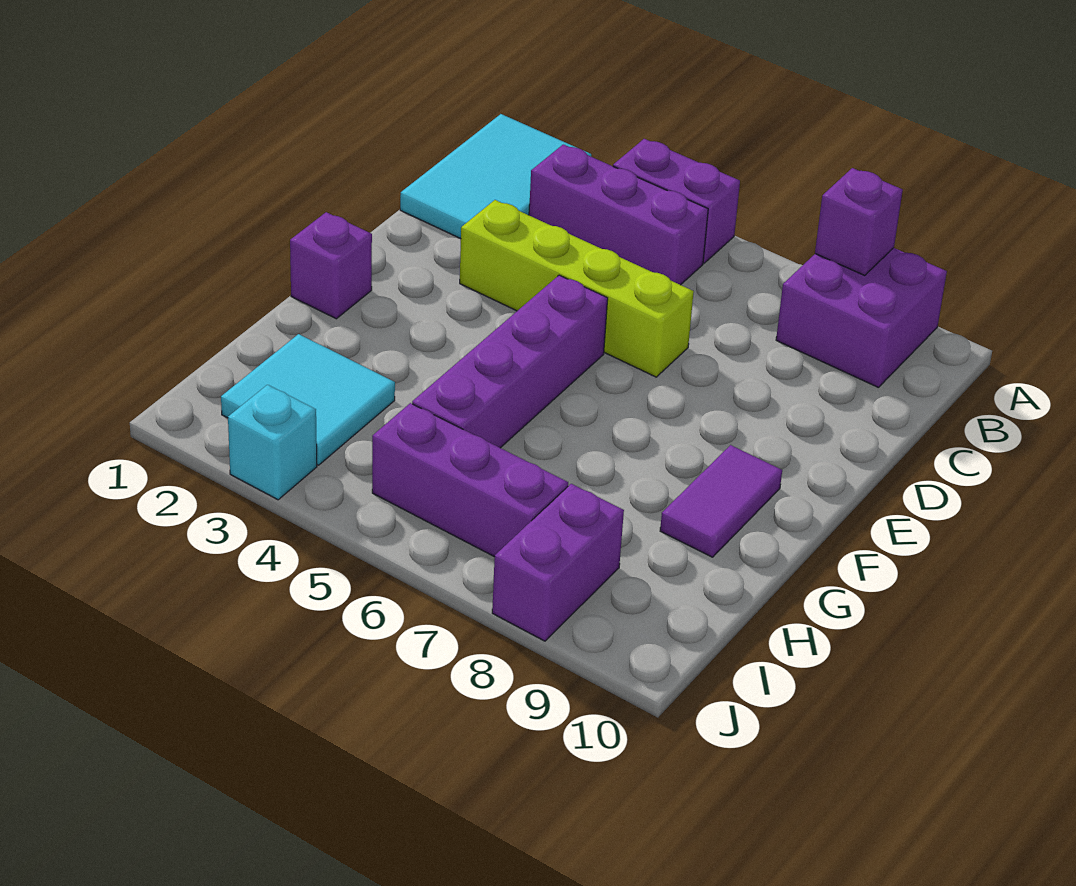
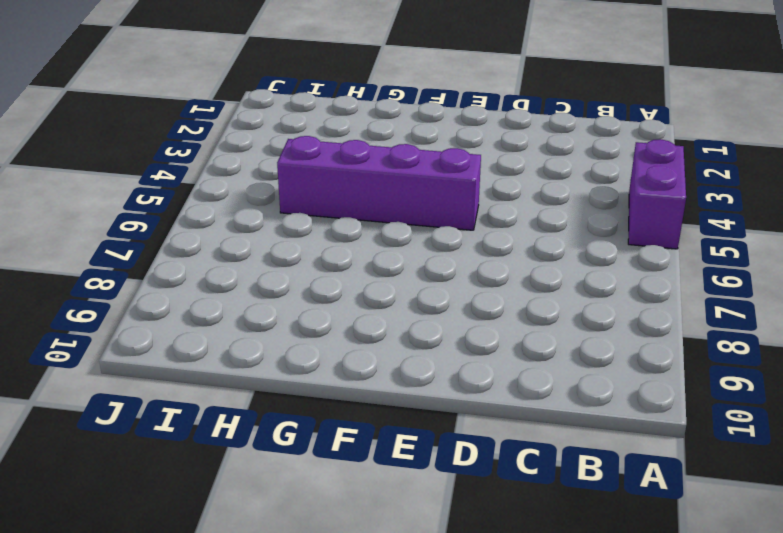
none -> cyan 2x3 tile [400,114,591,239]
none -> purple 2x2 brick [776,248,947,388]
none -> purple 1x3 brick [529,144,708,285]

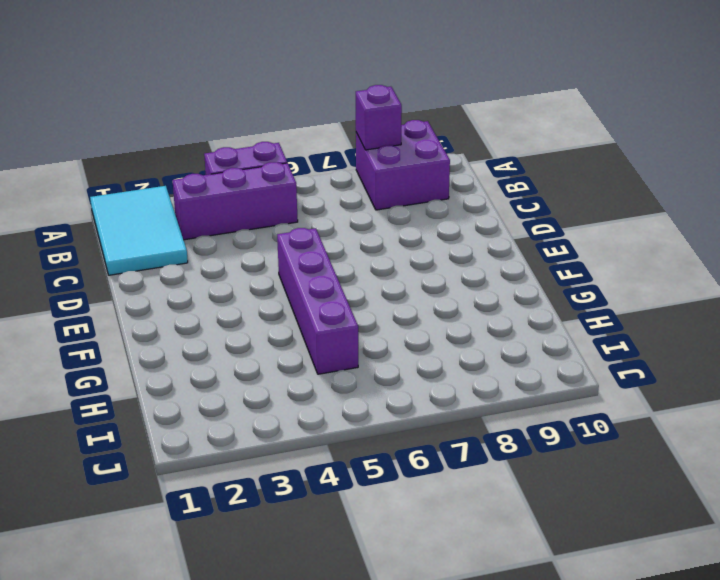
none -> lime 1x4 brick [460,200,694,377]
none -> purple 1x1 brick [290,212,372,319]
none -> purple 1x2 tile [660,445,782,557]

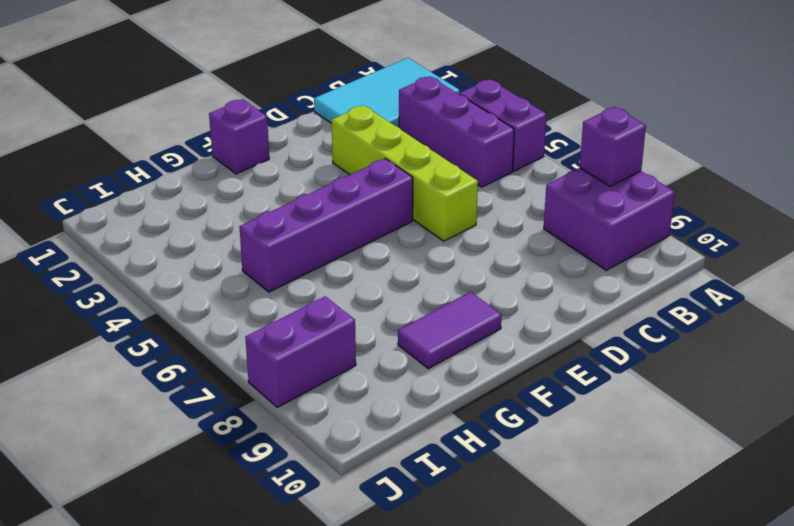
none -> cyan 2x2 tile [221,334,395,465]
none -> purple 1x3 brick [372,403,568,557]
none -> cyan 1x1 brick [228,385,317,500]

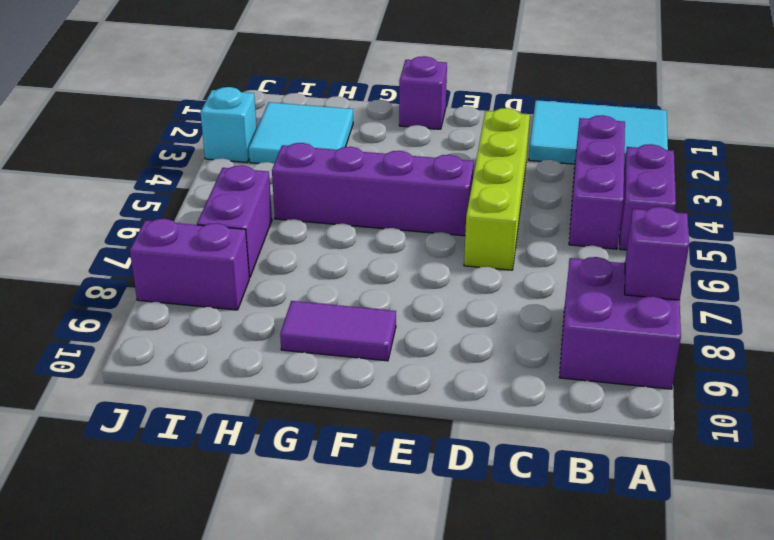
purple 1x2 brick [197,165,272,278] -> purple 1x3 brick [372,403,568,557]

